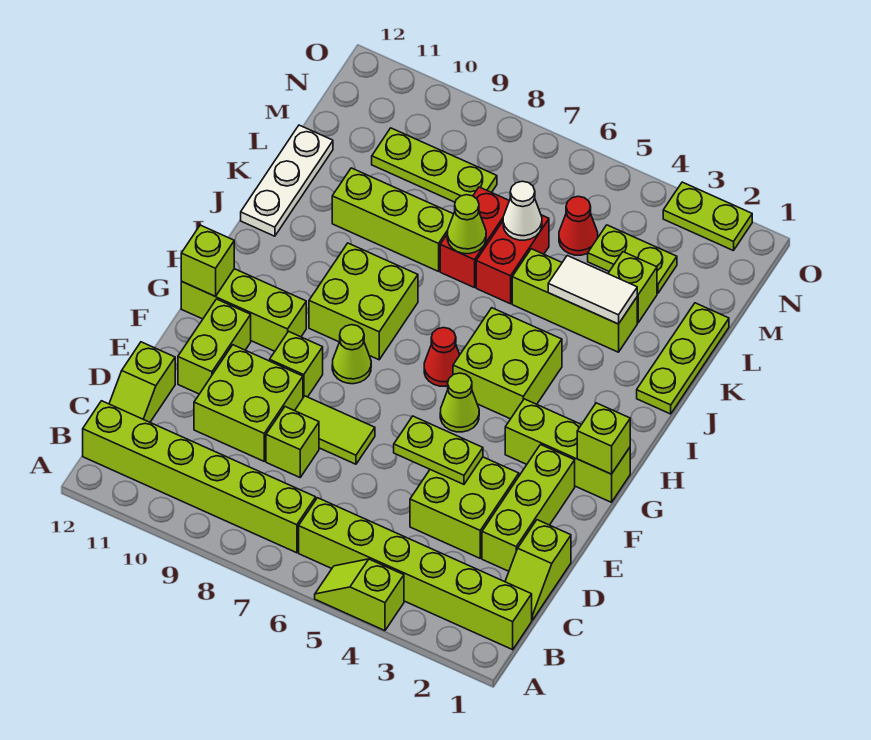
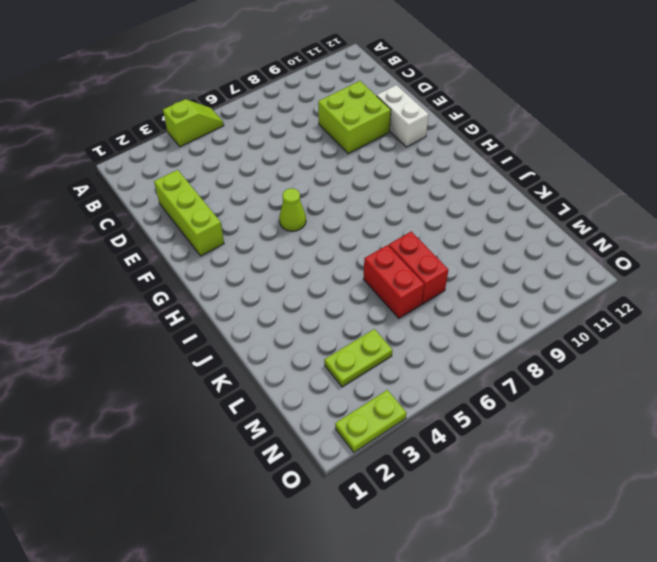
white 1x2 brick [377,85,429,147] -> lime 1x2 brick [178,299,251,394]
none -> lime 1x6 brick [299,498,532,650]
none -> lime 1x6 brick [83,401,316,553]
none -> lime 1x2 slope [505,520,571,620]
none -> lime 1x2 slope [109,342,175,422]

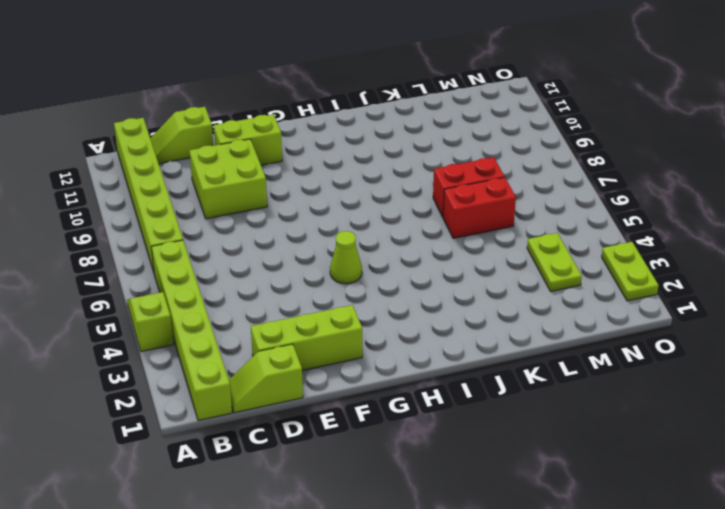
none -> lime 2x2 brick [410,457,519,558]
none -> lime 1x1 brick [266,407,319,477]
none -> lime 1x2 tile [295,396,375,464]
none -> lime 1x1 brick [270,331,323,397]

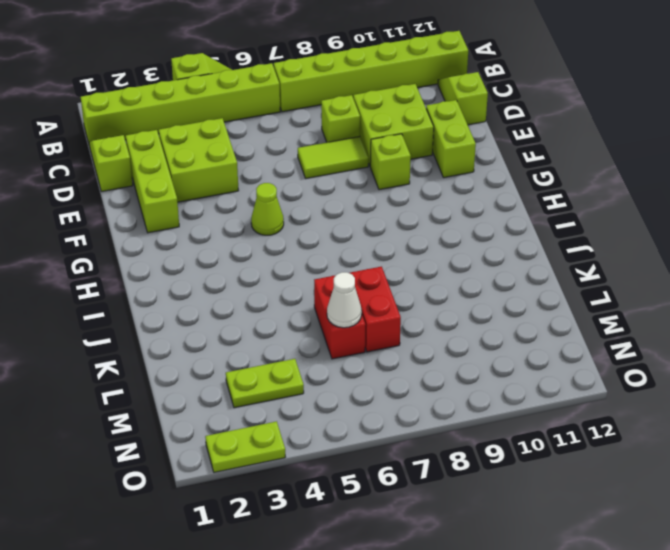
none -> lime 1x3 brick [505,399,630,502]
none -> lime 1x1 cone [332,325,371,384]
none -> lime 1x3 brick [181,269,306,351]
none -> lime 2x2 brick [453,308,562,419]

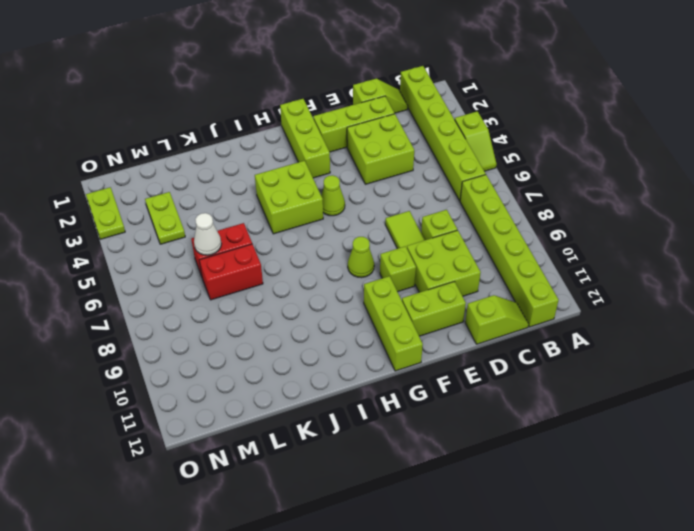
none -> red 1x1 cone [424,328,460,386]
none -> lime 2x2 brick [309,243,418,360]
none -> lime 1x3 plate [637,303,729,414]
none -> white 1x3 plate [241,125,333,236]

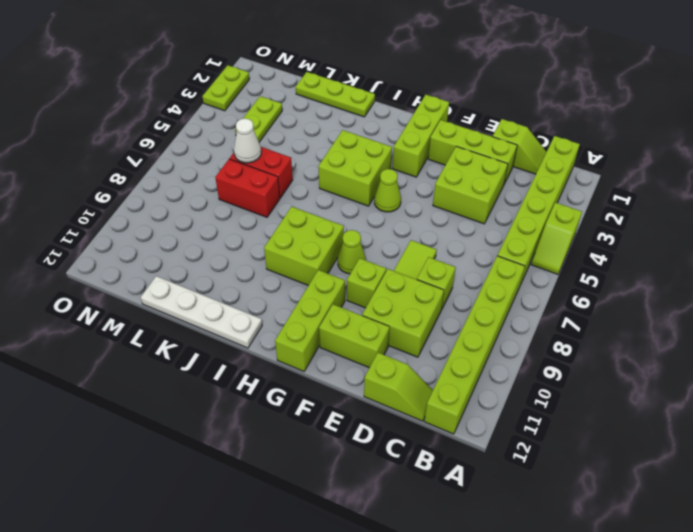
white 1x4 plate [141,276,262,348] -> white 1x3 plate [241,125,333,236]
none -> red 1x1 cone [424,328,460,386]
none -> lime 1x3 brick [512,249,637,352]
none -> lime 1x3 brick [332,168,454,271]
none -> lime 1x1 brick [608,252,657,323]

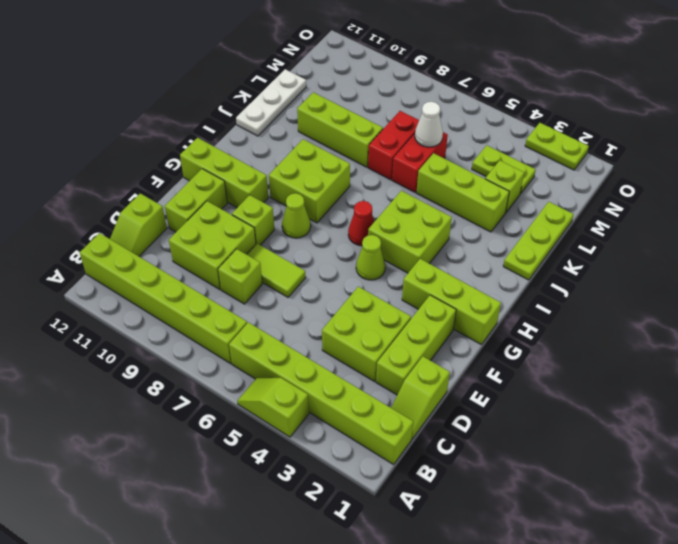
none -> red 1x1 cone [559,196,598,255]
none -> lime 1x3 plate [372,128,497,202]
none -> lime 1x2 plate [394,416,483,484]
none -> lime 1x1 brick [577,403,630,474]

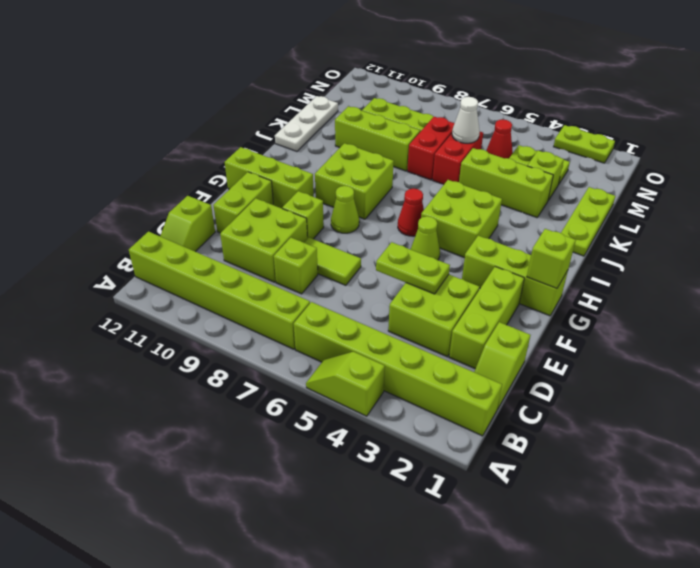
none -> lime 1x1 brick [181,225,234,296]
none -> white 1x2 tile [548,256,637,324]
none -> lime 1x1 cone [447,195,486,254]

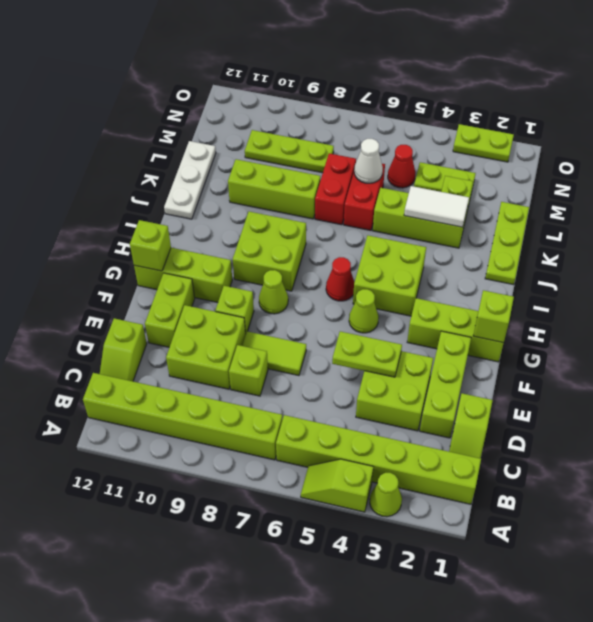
lime 1x1 cone [370,473,402,517] -> lime 1x1 cone moved to [447,195,486,254]

